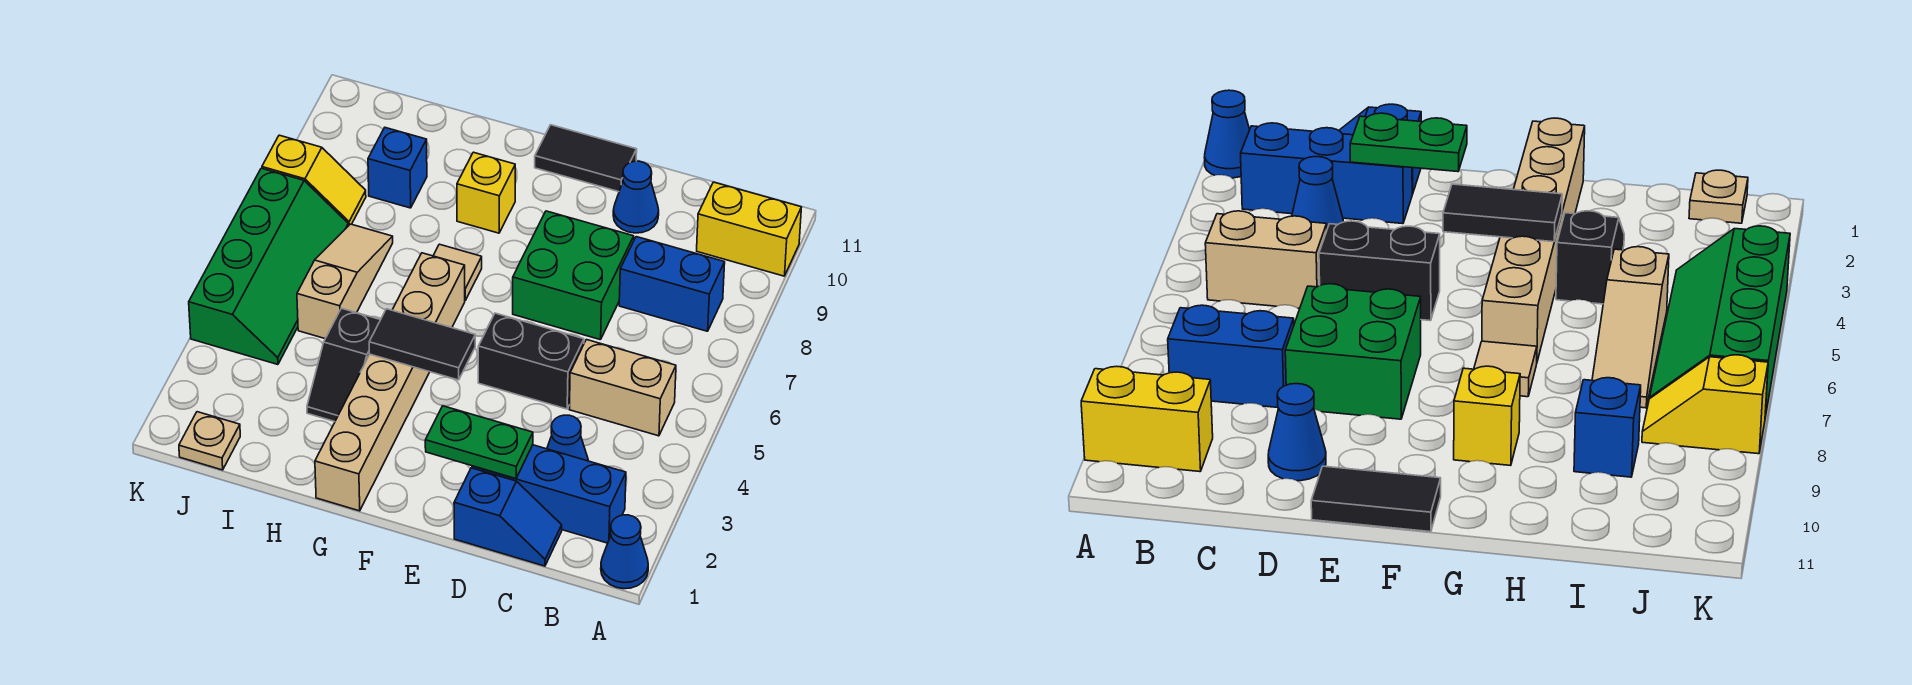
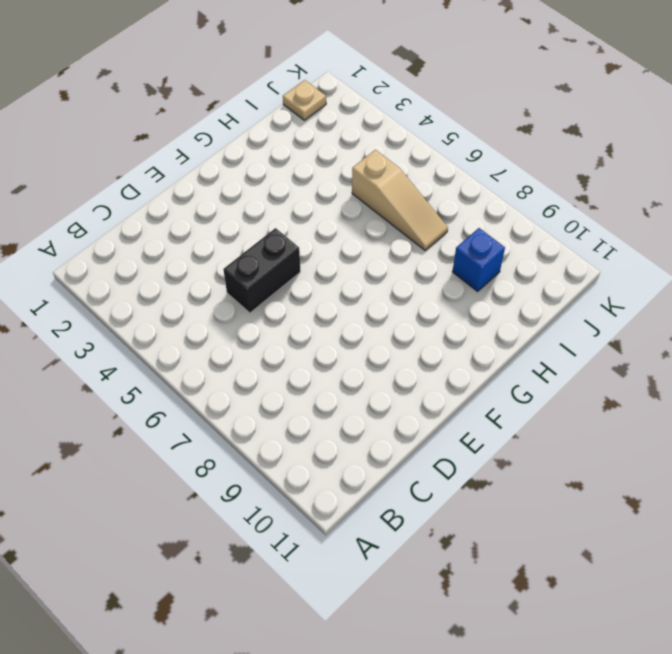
none -> blue 1x1 cone [601,515,648,589]
none -> yellow 1x2 brick [697,182,801,276]
none -> blue 1x3 brick [472,445,626,543]

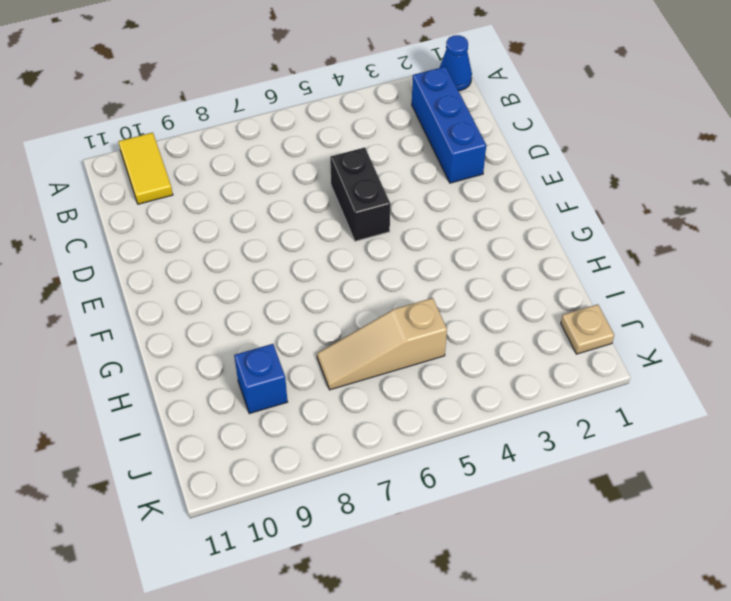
yellow 1x2 tile [118,133,173,204] -> yellow 1x2 brick [697,182,801,276]
none -> tan 1x2 brick [569,340,676,436]
none -> blue 1x2 brick [619,237,725,331]
none -> blue 1x2 slope [454,468,562,566]

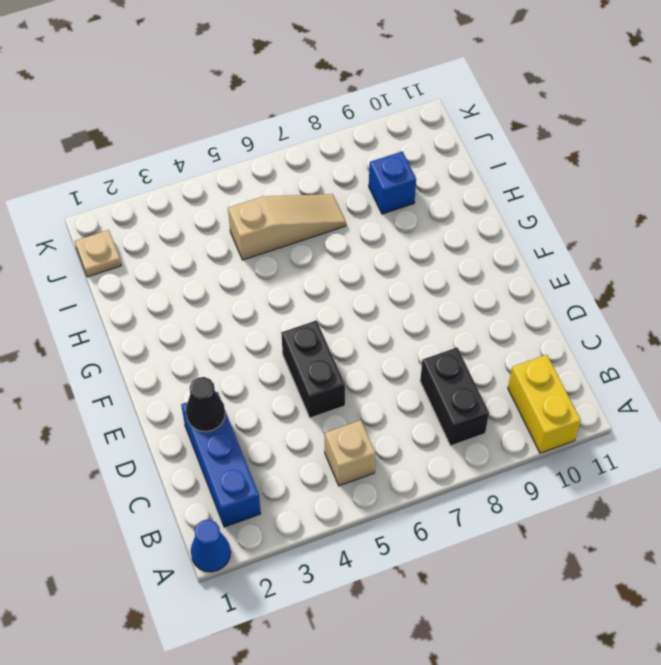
tan 1x1 brick [325,420,376,486] -> tan 1x2 brick [569,340,676,436]
black 1x2 brick [420,348,489,446] -> blue 1x2 brick [619,237,725,331]
black 1x1 cone [186,377,225,432] -> green 1x2 plate [425,406,533,479]
none -> blue 1x2 slope [454,468,562,566]
none -> blue 1x1 cone [547,415,588,461]
none -> green 2x2 brick [513,211,634,340]

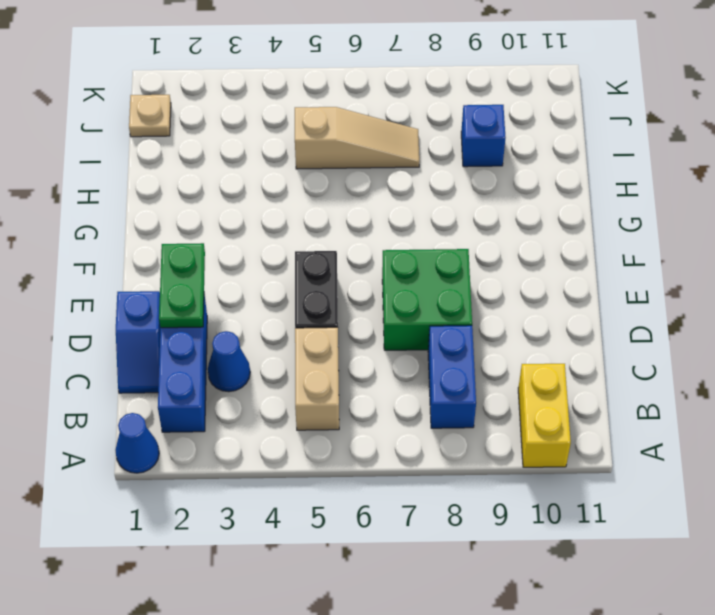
none -> blue 1x1 cone [613,161,659,233]
none -> black 1x2 tile [535,125,637,192]
none -> tan 1x6 brick [315,253,465,511]

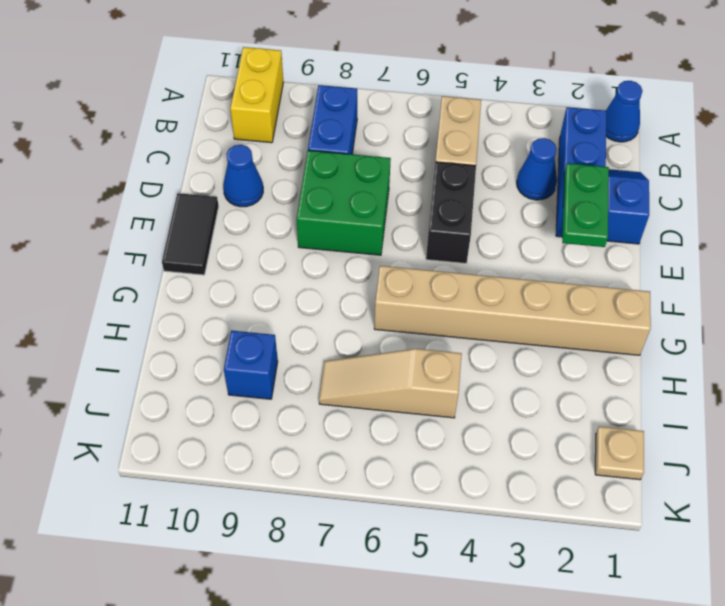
none -> tan 1x1 tile [433,244,482,300]
none -> yellow 1x1 brick [457,152,515,233]
none -> black 1x2 slope [307,308,380,422]

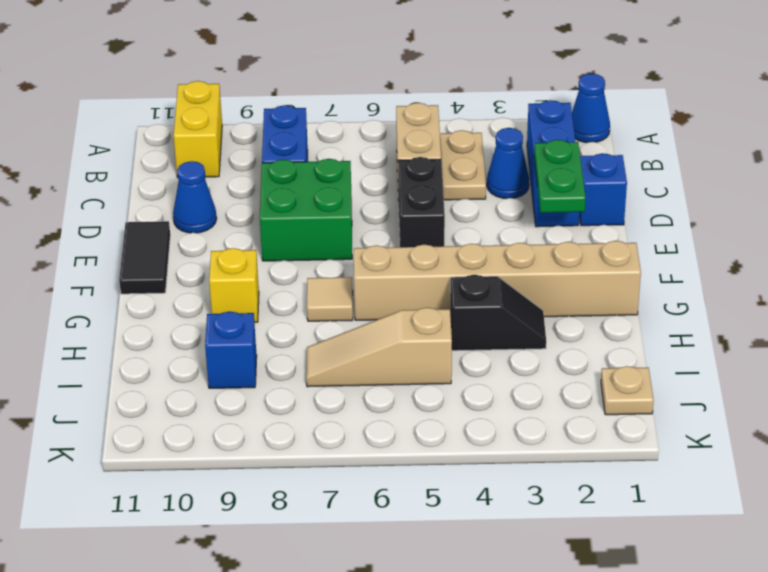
tan 1x2 plate [440,130,486,200] -> none
none -> green 2x4 slope [189,168,348,365]
none -> yellow 1x2 slope [262,135,366,226]
none -> black 1x2 tile [369,309,475,380]

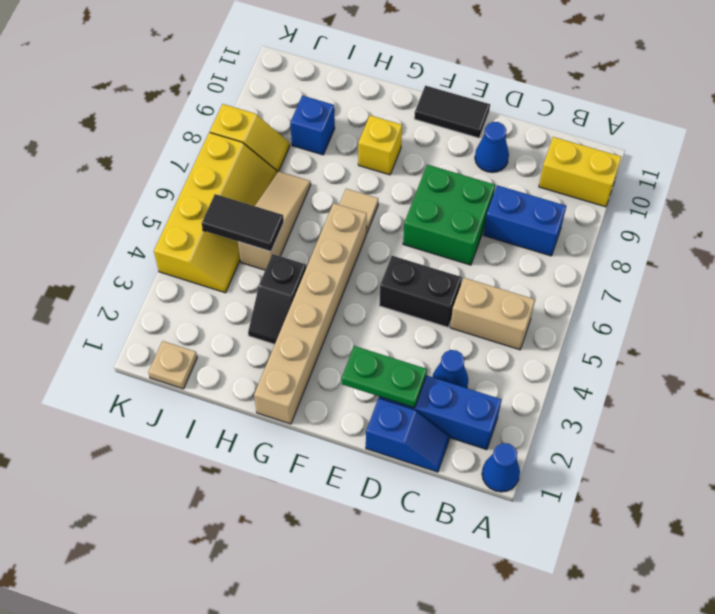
black 1x2 tile [202,194,284,252] -> black 1x2 tile moved to [369,309,475,380]
yellow 2x4 slope [154,132,277,293] -> green 2x4 slope [189,168,348,365]

